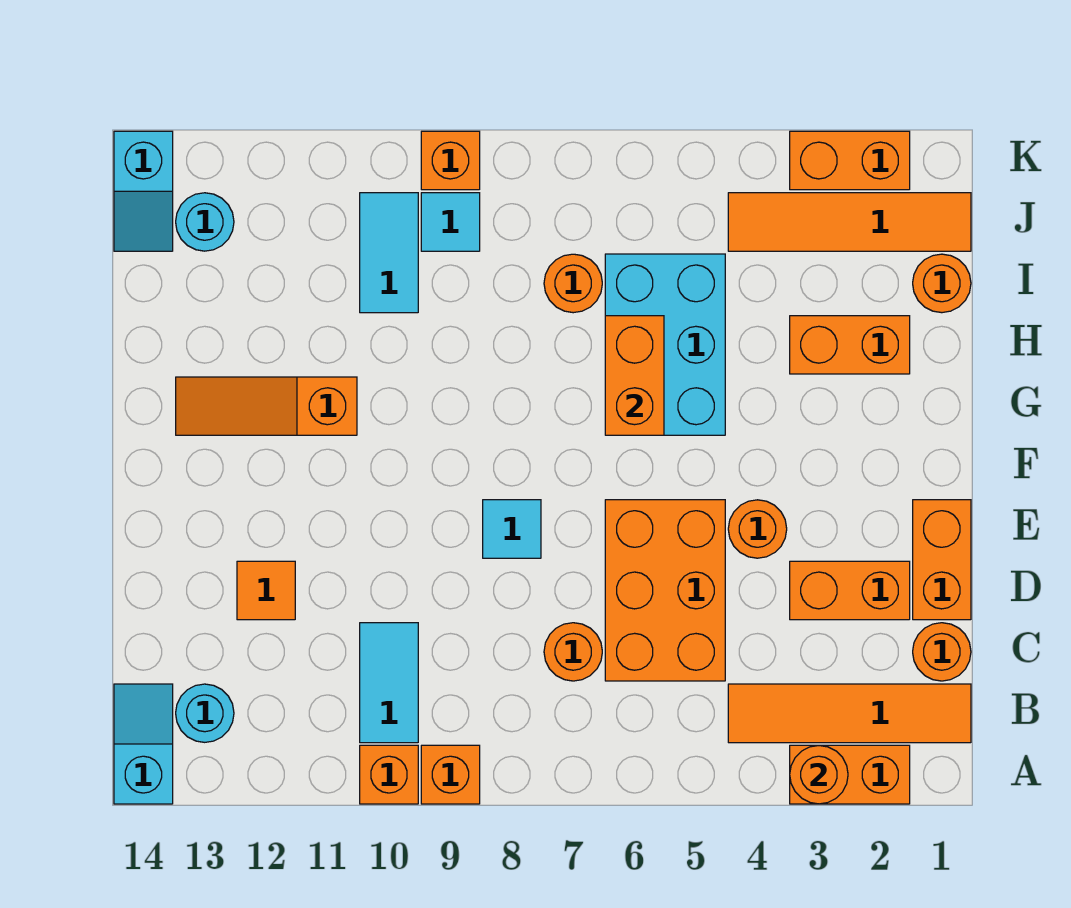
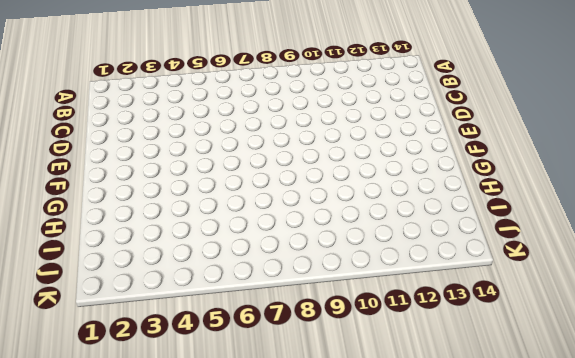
none -> orange 1x2 brick [790,745,910,804]
none -> orange 1x1 brick [421,745,480,804]
none -> orange 1x1 brick [360,745,418,804]

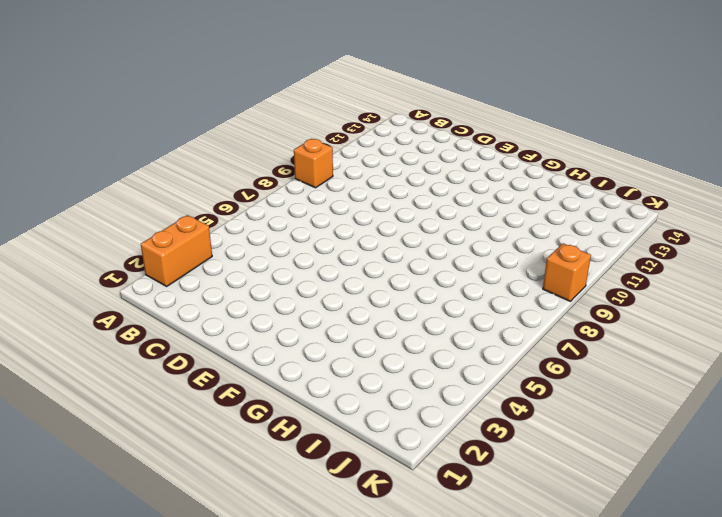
none -> orange 1x1 brick [360,745,418,804]
none -> cyan 1x2 slope [114,684,173,804]
none -> orange 1x4 tile [728,684,971,743]

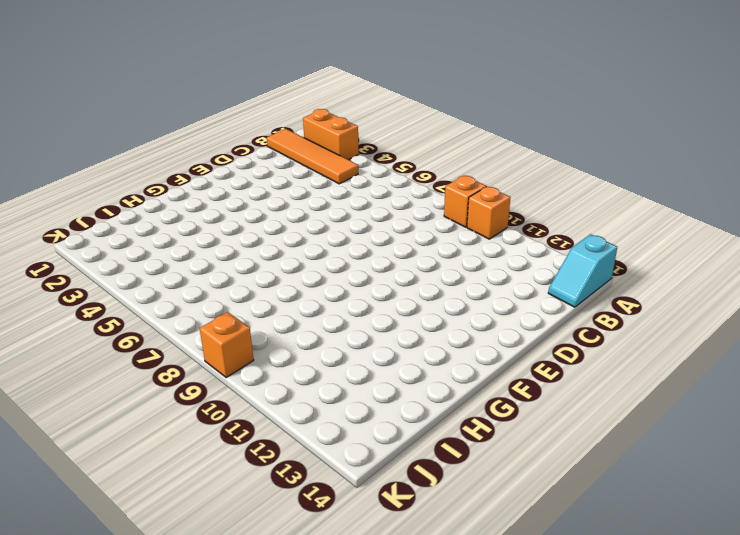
none -> cyan 1x2 tile [360,623,418,743]
none -> cyan 1x1 round brick [176,684,234,742]
none -> orange 1x1 round brick [913,623,971,681]

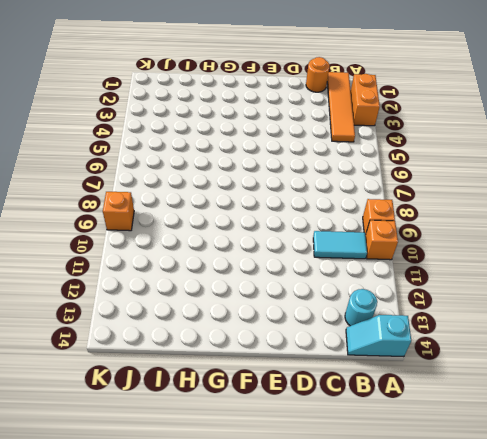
none -> orange 2x3 brick [605,500,725,681]
none -> orange 1x1 round brick [544,623,602,681]
none -> orange 1x2 brick [913,500,971,620]

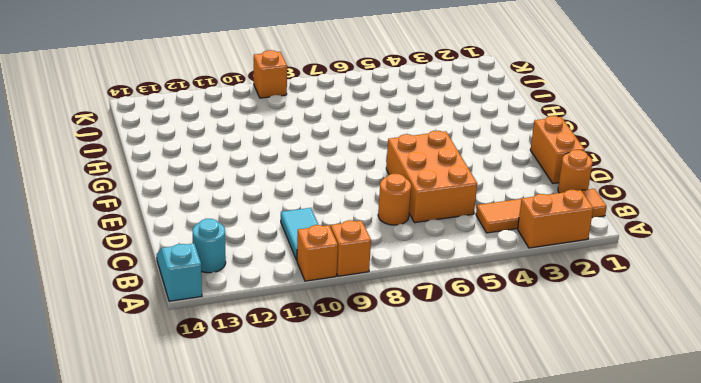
none -> orange 1x2 brick [790,561,910,620]
none -> orange 1x1 tile [237,561,295,620]
none -> orange 1x1 round brick [728,500,787,558]

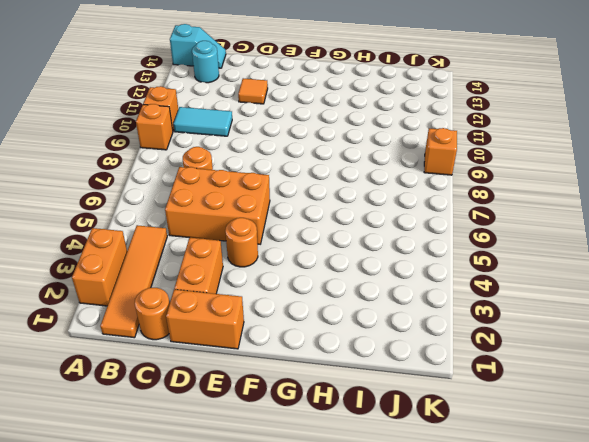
none -> cyan 1x1 tile [483,500,541,558]
none -> cyan 2x3 brick [605,254,725,435]
none -> orange 1x3 slope [176,377,357,435]

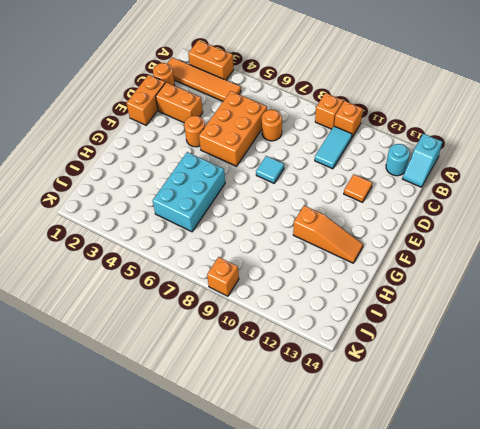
none -> orange 1x2 brick [790,316,910,374]
none -> orange 1x1 round brick [913,254,971,313]
none -> orange 1x1 round brick [544,254,602,313]

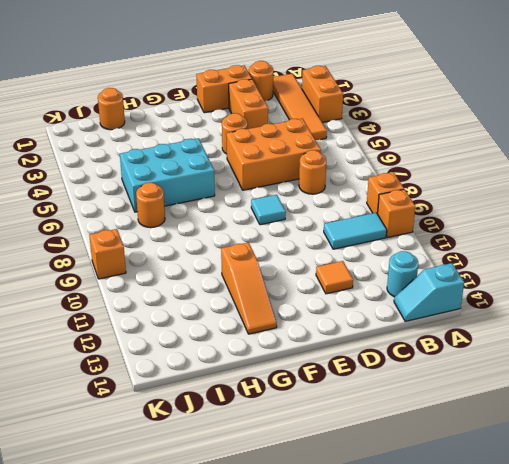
none -> orange 1x2 brick [790,316,910,374]
none -> cyan 1x2 tile [360,193,418,313]
none -> orange 1x4 tile [728,193,971,251]

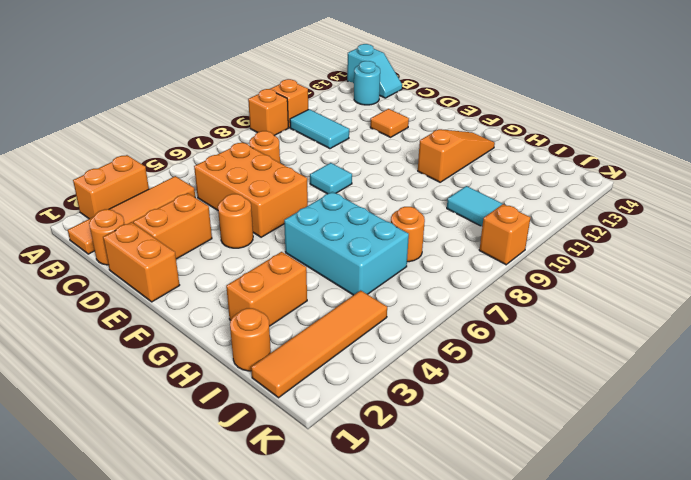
none -> cyan 1x1 tile [421,193,480,251]
none -> cyan 1x1 round brick [176,193,234,251]
none -> cyan 1x2 slope [114,131,173,251]

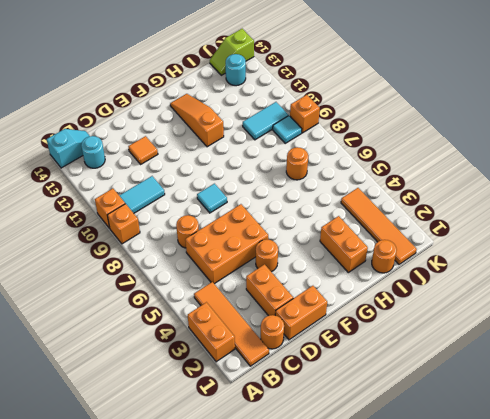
lime 1x2 slope [210,29,254,75] -> cyan 1x2 slope [114,131,173,251]
none -> cyan 2x3 brick [605,254,725,435]
none -> orange 1x2 brick [790,131,910,190]
none -> orange 1x1 round brick [790,745,848,804]

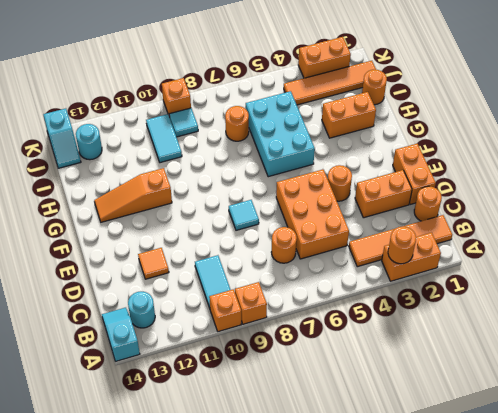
none -> orange 1x2 brick [605,316,664,435]

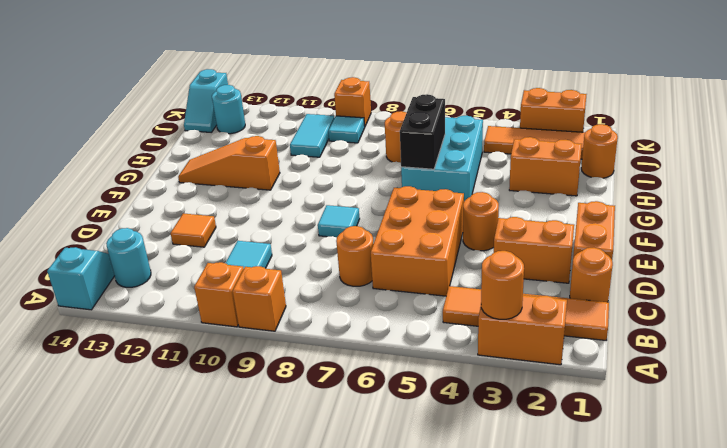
black 1x2 brick [400,94,445,169] -> orange 1x2 brick [605,316,664,435]

